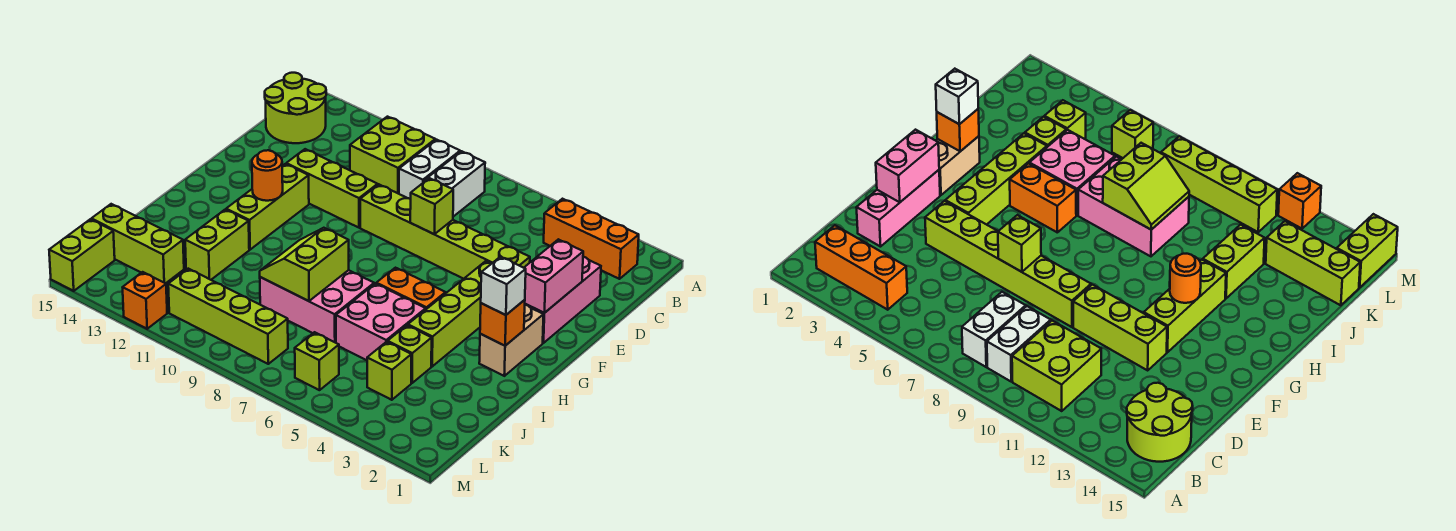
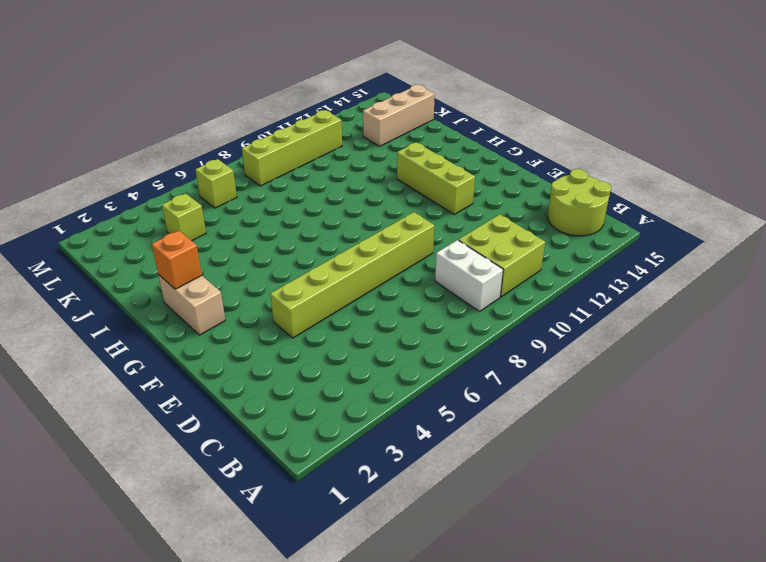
tan 1x3 brick [363,85,435,146] -> lime 1x3 brick [91,204,184,283]
none -> orange 1x3 brick [544,199,639,279]
none -> white 1x2 brick [424,151,485,217]
none -> pink 1x3 brick [525,257,601,343]

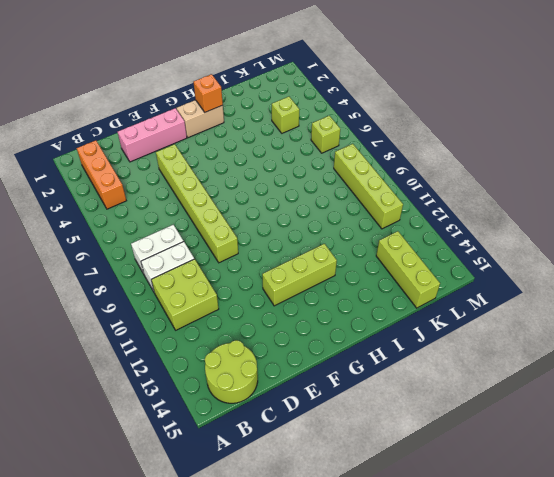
none -> lime 1x3 brick [286,149,378,228]
none -> lime 1x4 brick [408,261,492,366]
none -> orange 1x2 brick [376,268,446,309]

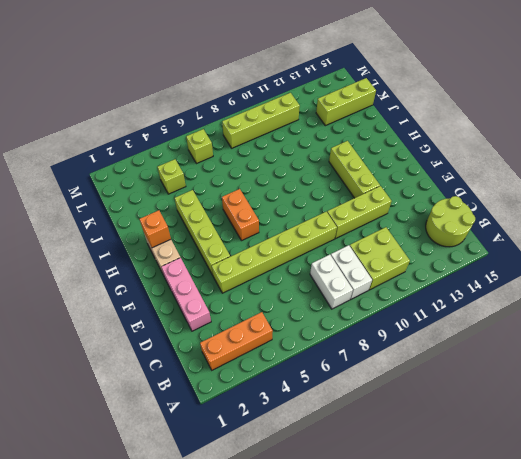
orange 1x2 brick [222,189,259,241] -> orange 1x2 brick turned to [376,268,446,309]
none -> pink 2x2 brick [336,284,426,360]
none -> pink 2x3 brick [260,270,374,343]
none -> lime 1x2 brick [185,209,249,280]

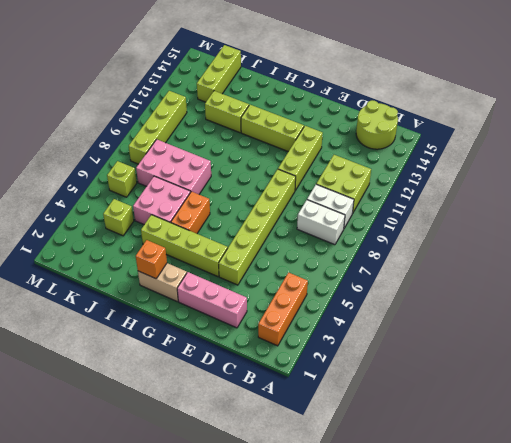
pink 2x3 brick [136,139,211,194] -> pink 2x3 brick turned to [260,270,374,343]
none -> lime 1x1 brick [388,325,432,383]
none -> lime 1x2 brick [49,219,115,291]
none -> orange 1x1 brick [123,272,167,329]

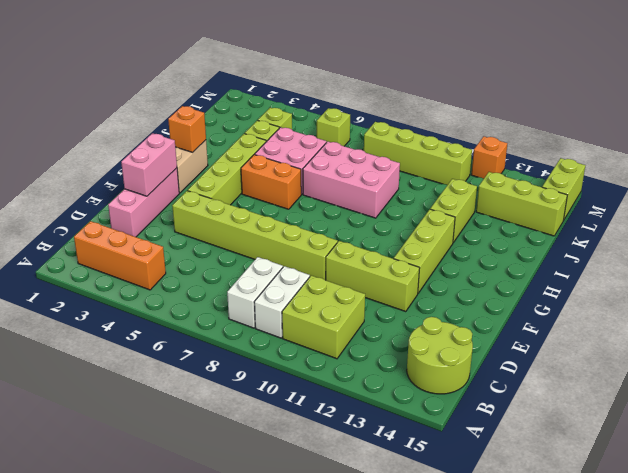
none -> lime 1x1 brick [410,178,453,234]
none -> orange 1x1 round brick [252,150,283,201]
none -> lime 2x2 slope [260,228,349,301]

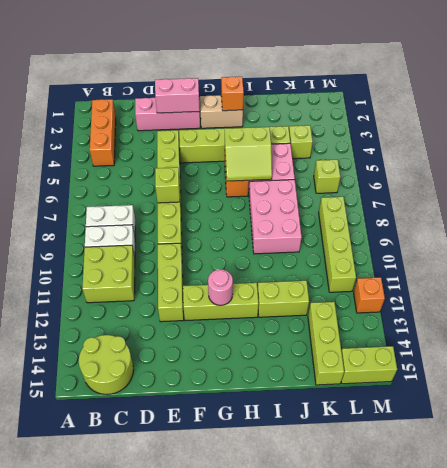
pink 1x1 round brick [208,269,233,305] -> orange 1x1 round brick [252,150,283,201]
lime 2x2 slope [225,127,272,181] -> lime 2x2 slope moved to [260,228,349,301]
none -> white 1x1 brick [481,257,526,315]

